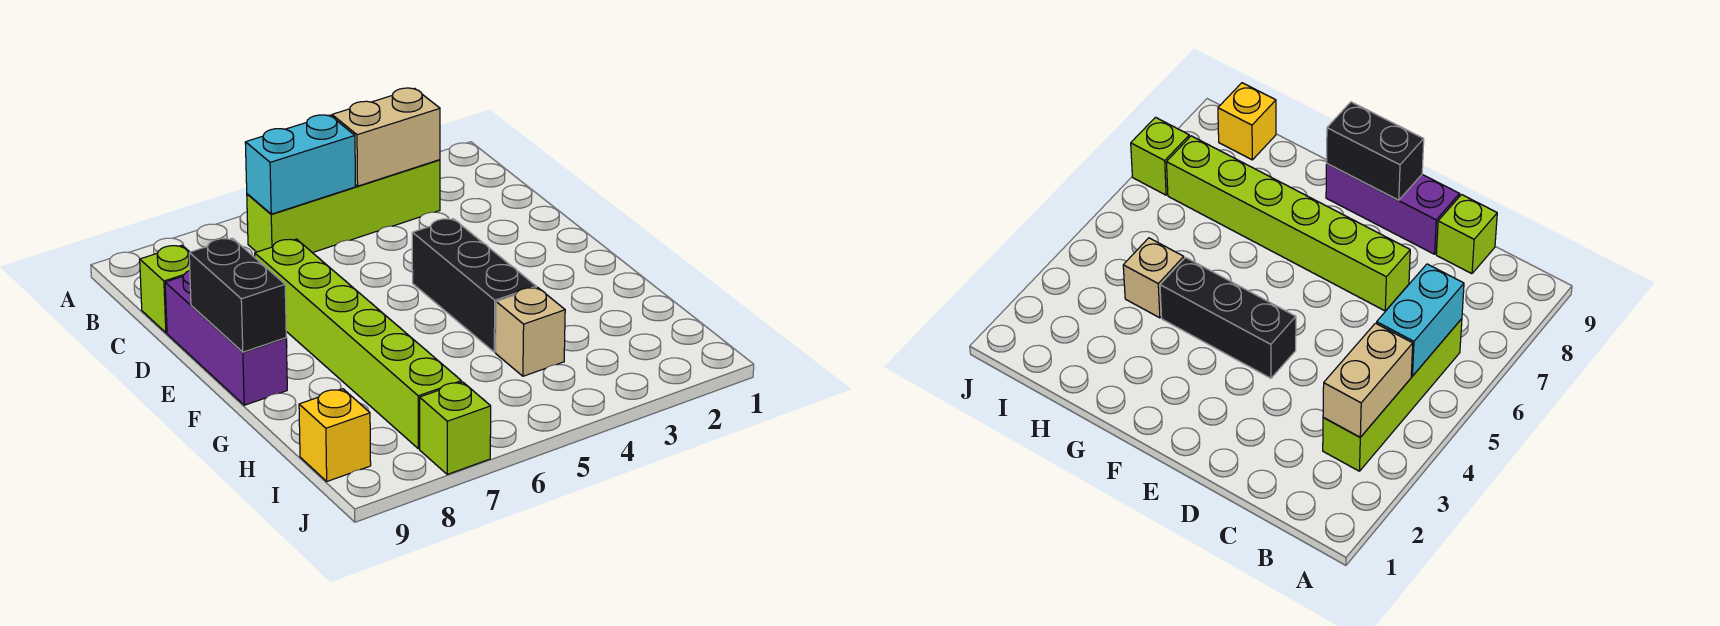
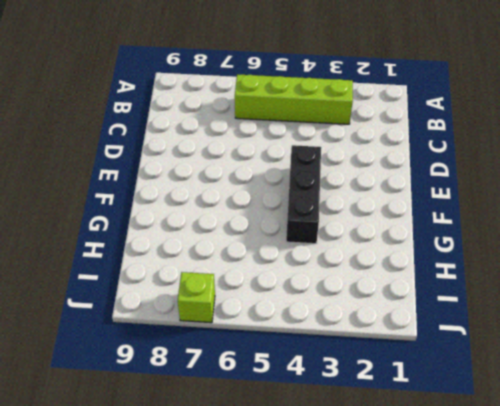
none -> lime 1x1 brick [140,245,190,333]
none -> lime 1x6 brick [255,239,461,449]

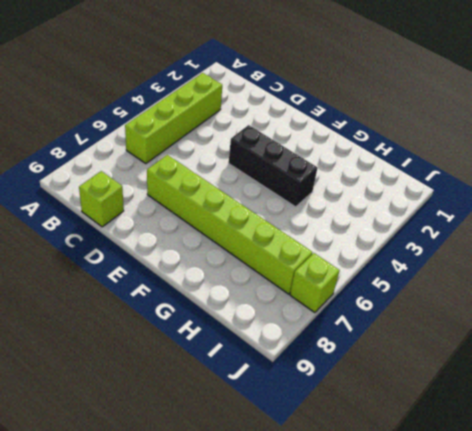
none -> purple 1x3 brick [165,271,287,405]
none -> tan 1x1 brick [496,287,565,376]

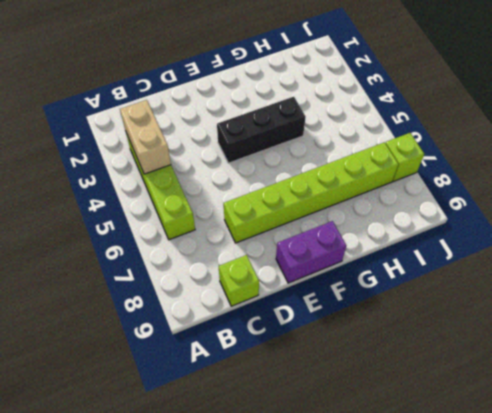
purple 1x2 brick [276,221,346,283] -> purple 1x3 brick [165,271,287,405]
none -> tan 1x1 brick [496,287,565,376]
none -> yellow 1x1 brick [299,389,371,481]

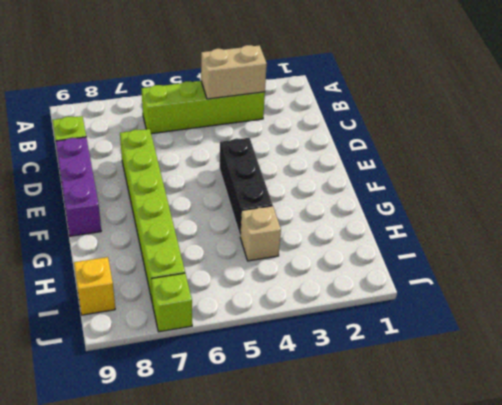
none -> cyan 1x2 brick [245,115,355,214]
none -> black 1x2 brick [189,238,286,352]

